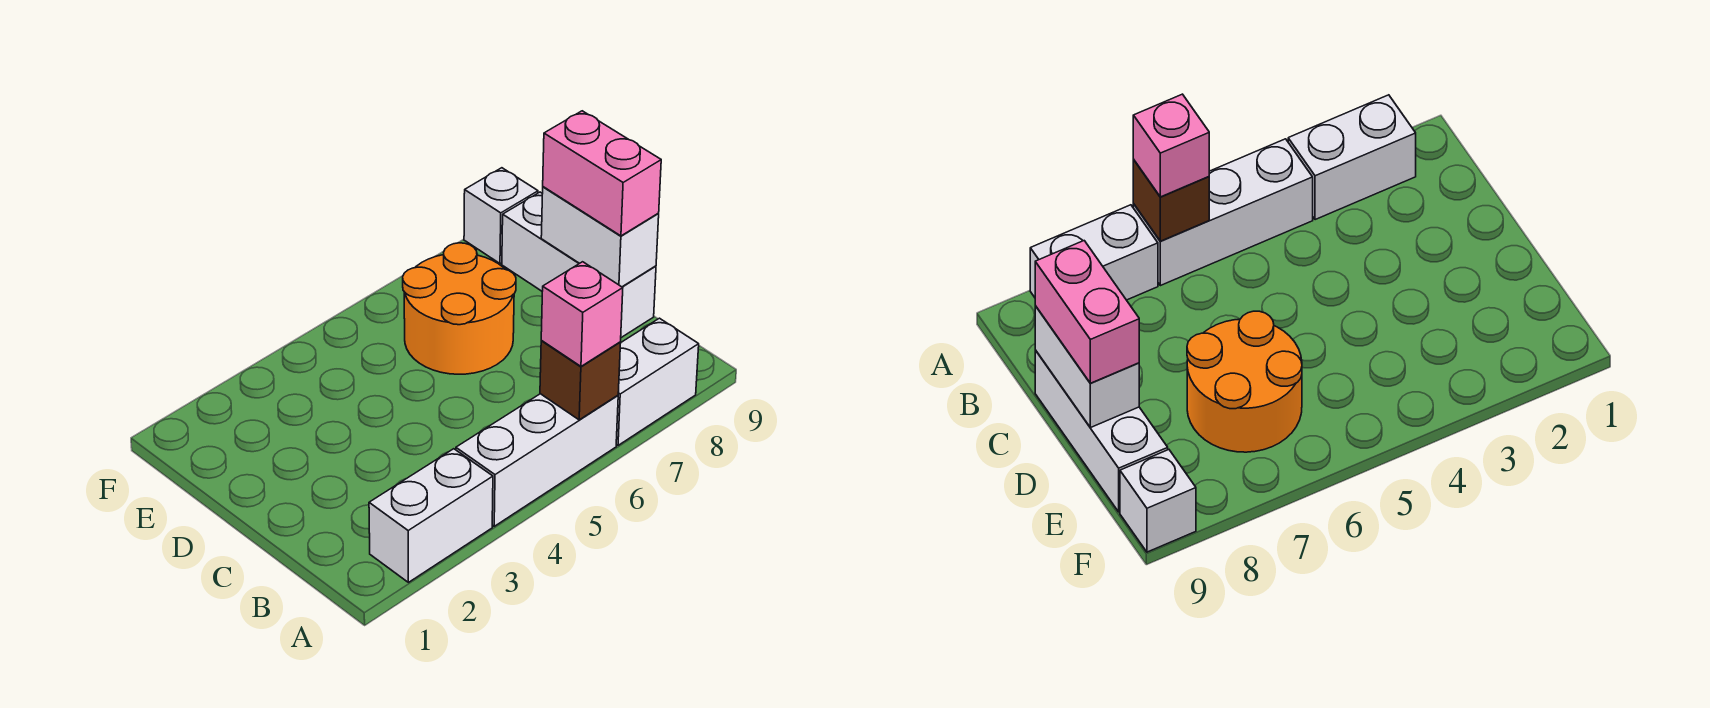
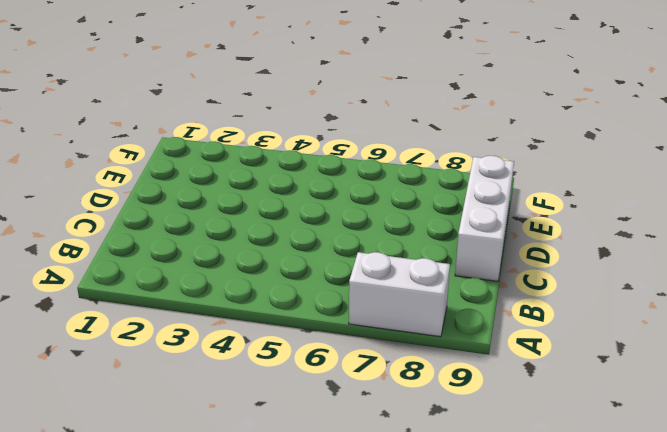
none -> white 1x2 brick [369,449,493,582]
none -> white 1x3 brick [456,394,618,526]

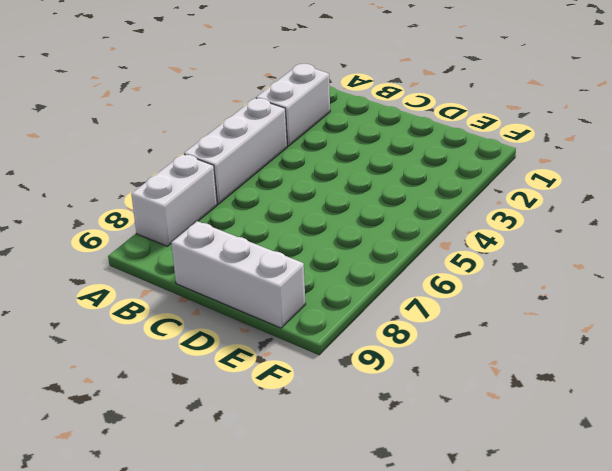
none -> orange 2x2 round brick [403,243,516,374]
none -> white 1x1 brick [464,168,538,264]

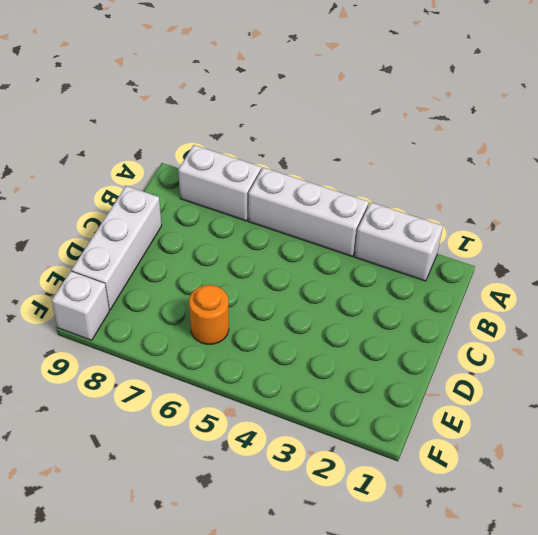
orange 1x1 round brick [189,285,229,344] -> orange 2x2 round brick [403,243,516,374]
none -> brown 1x1 brick [540,341,621,420]
none -> white 1x2 brick [541,187,659,287]

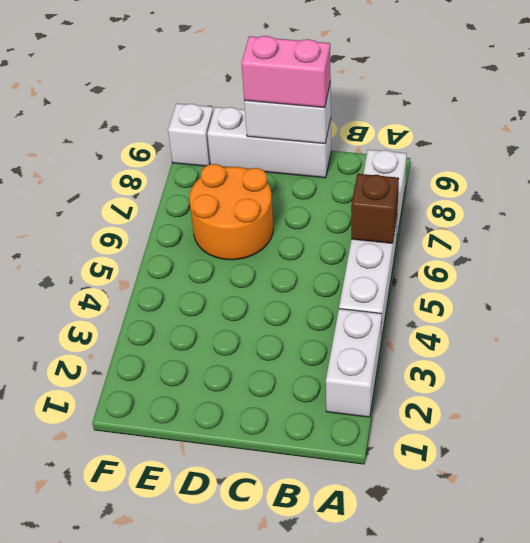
none -> pink 1x1 brick [541,262,623,366]

